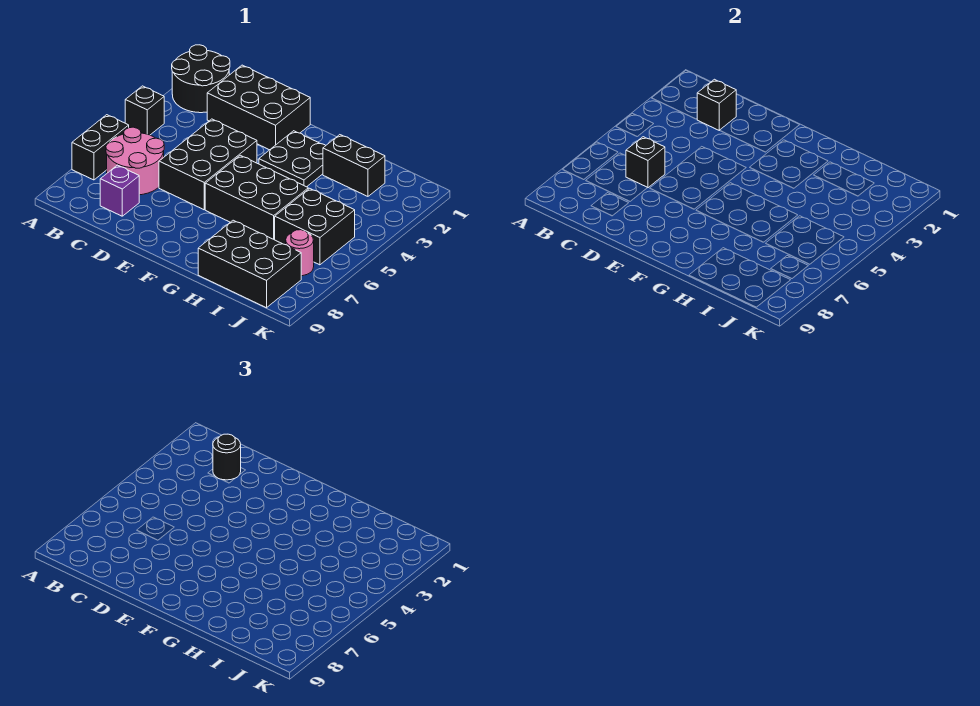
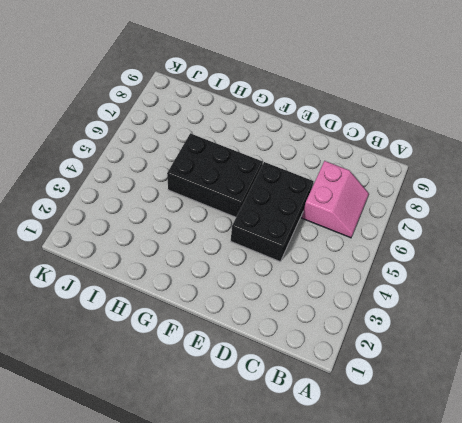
pink 2x2 slope [302,161,369,238] -> pink 2x2 round brick [106,127,164,195]
none -> black 2x2 round brick [172,45,230,113]
none -> black 1x1 brick [125,86,164,135]
none -> black 1x2 brick [72,115,129,180]

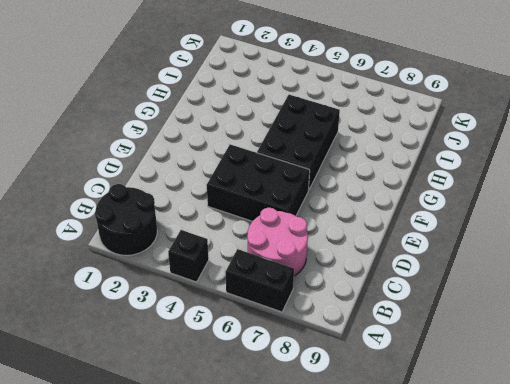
none -> black 2x3 brick [207,65,310,150]
none -> purple 1x1 brick [100,165,139,216]
none -> black 2x2 plate [259,131,326,187]

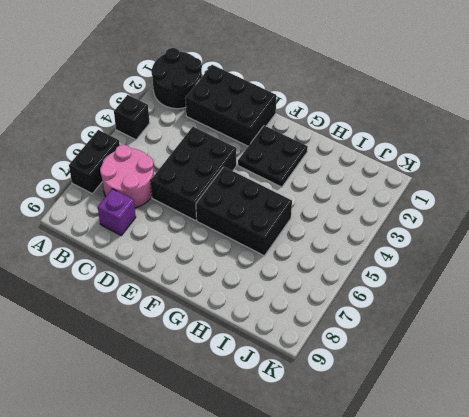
none -> black 1x2 brick [323,135,385,196]
none -> black 2x3 brick [198,220,301,308]
none -> black 2x2 brick [275,188,355,265]

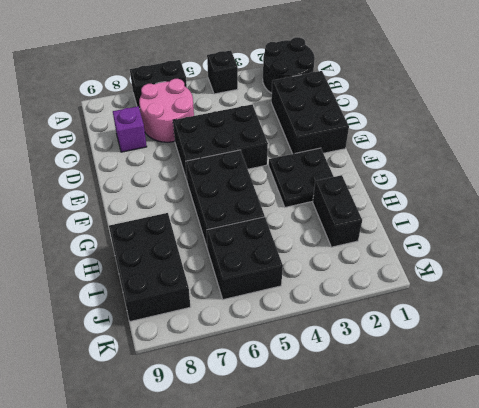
none -> pink 1x1 round brick [286,230,314,276]
none -> black 1x1 brick [697,79,736,130]
none -> black 1x1 brick [626,137,665,188]

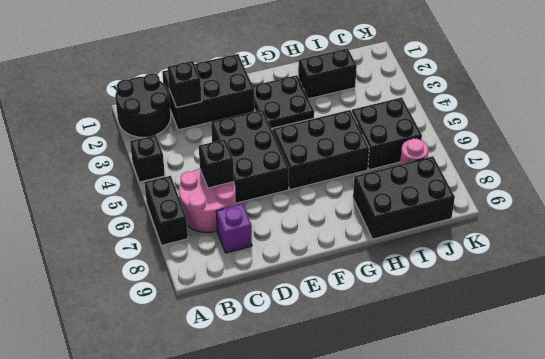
none -> black 1x1 round brick [213,434,241,480]

